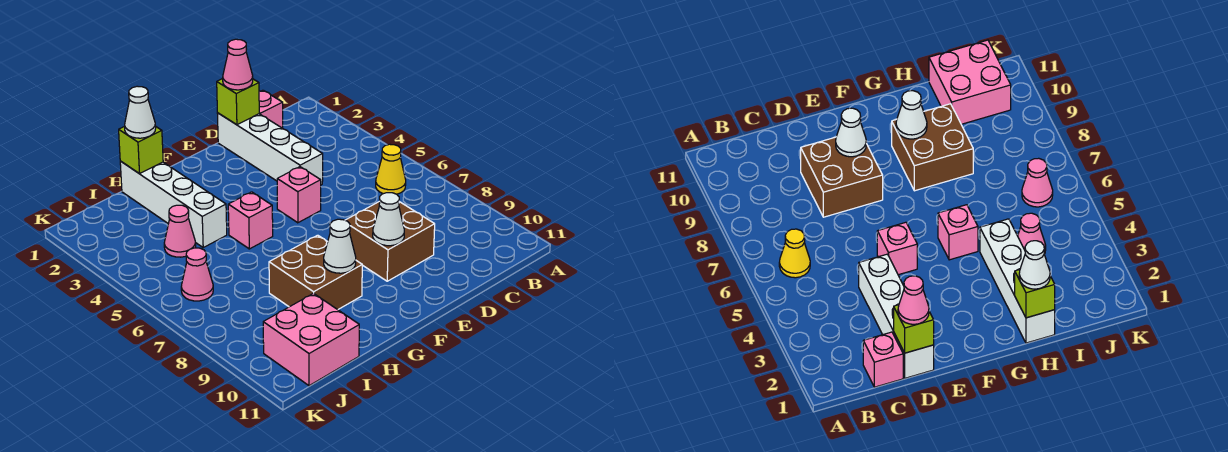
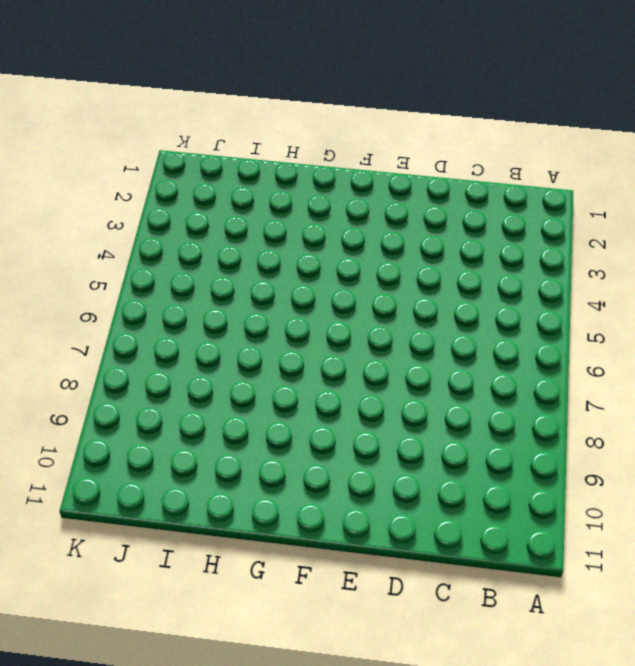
none -> yellow 1x1 cone [376,144,406,194]
none -> pink 1x1 brick [259,90,283,128]
none -> white 1x4 brick [217,113,323,185]

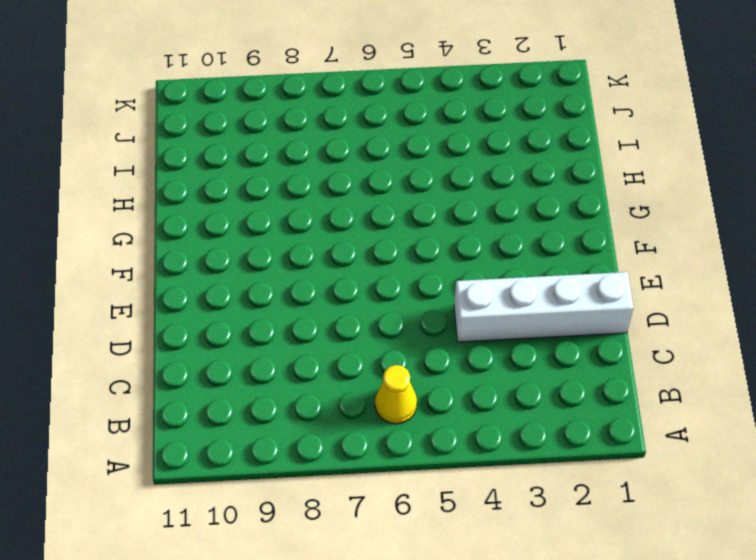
none -> pink 1x1 brick [259,90,283,128]
none -> brown 2x2 brick [345,201,435,281]
none -> pink 1x1 brick [277,167,321,223]

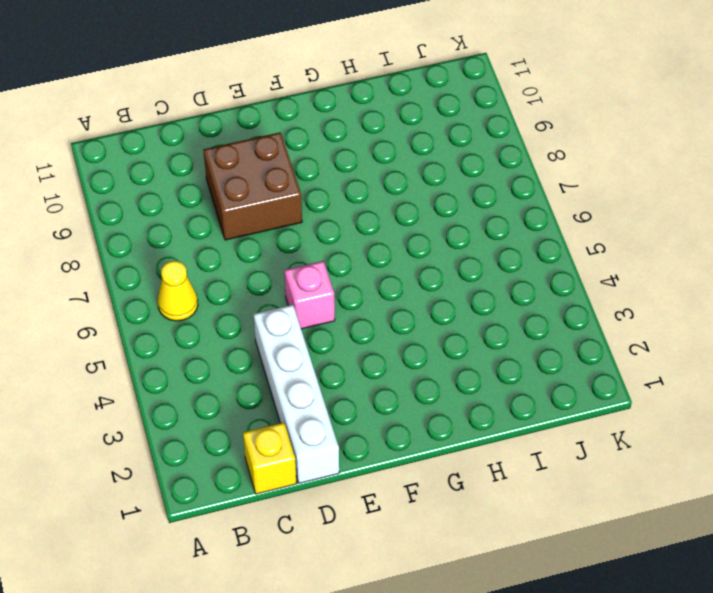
yellow 1x1 brick [243,423,297,494] -> pink 1x1 brick [259,90,283,128]
none -> pink 1x1 brick [228,192,273,249]
none -> brown 2x2 brick [269,235,362,310]
none -> white 1x4 brick [120,161,227,247]

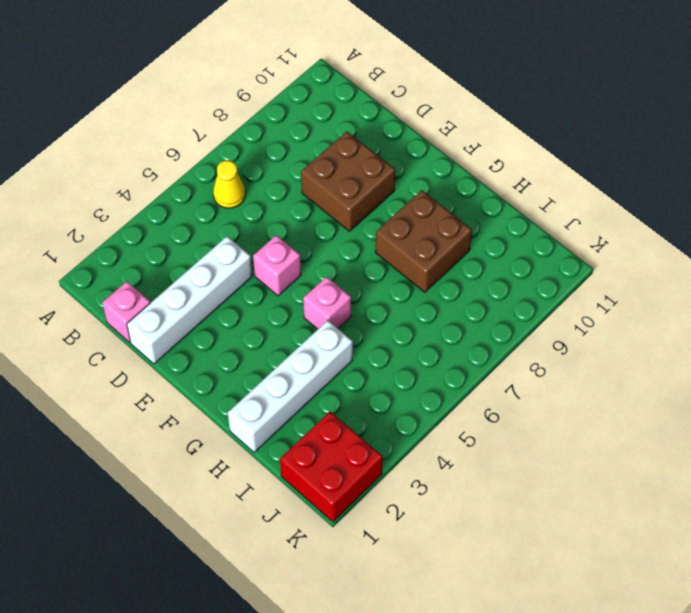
red 2x2 brick [280,412,383,522] -> none
none -> pink 1x1 cone [164,205,196,257]
none -> pink 2x2 brick [263,293,359,386]
none -> pink 1x1 cone [181,248,213,301]

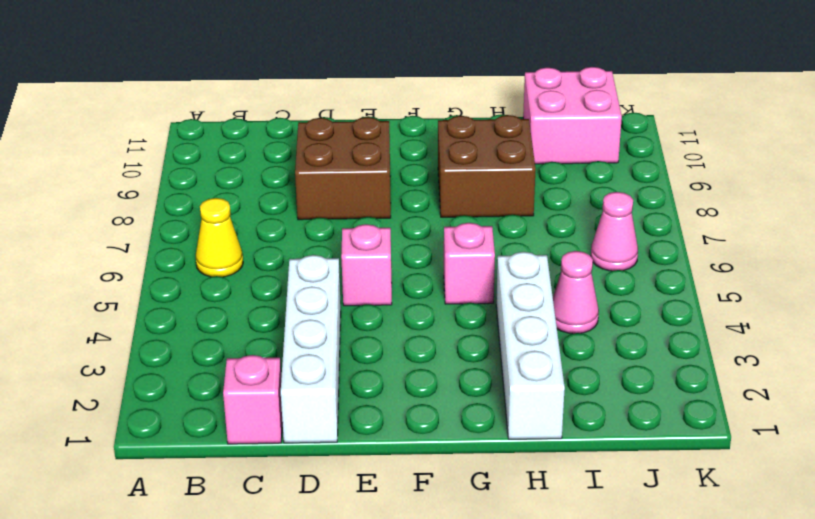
none -> lime 1x1 brick [217,79,259,125]
none -> white 1x1 cone [373,193,404,246]
none -> white 1x1 cone [324,219,356,273]

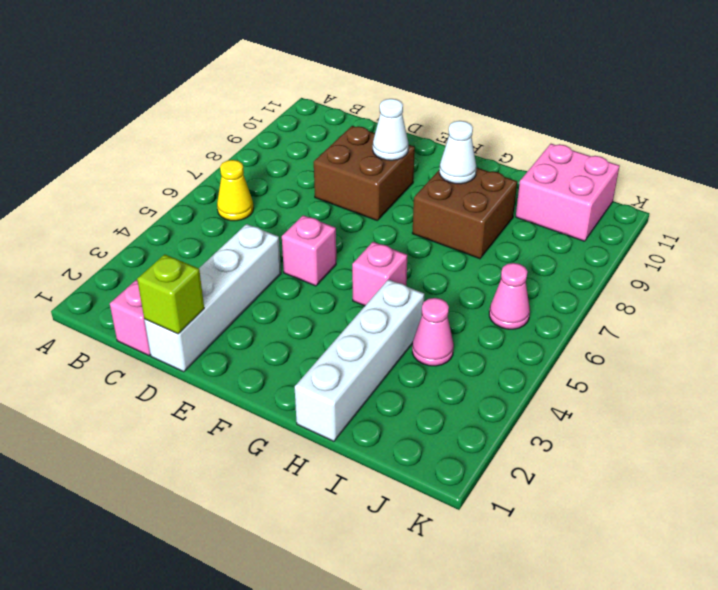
none -> lime 1x1 brick [119,126,163,174]
none -> pink 1x1 cone [223,39,253,90]
none -> white 1x1 cone [125,86,156,138]

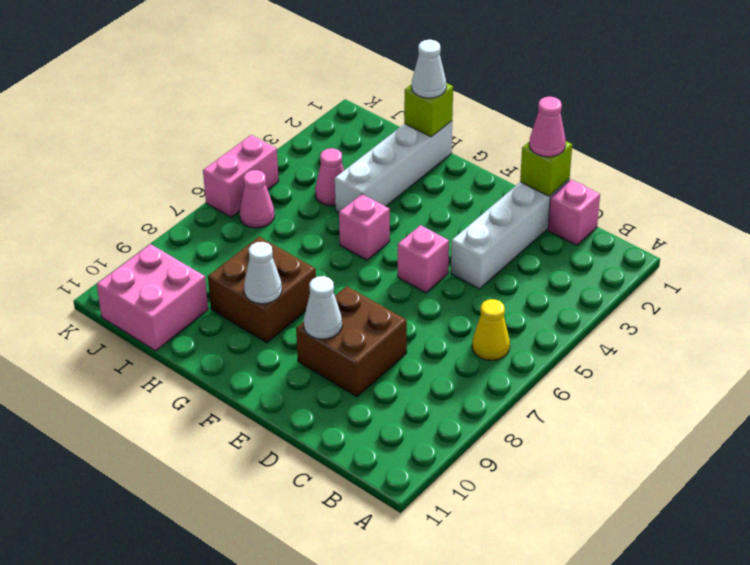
pink 1x2 brick [203,135,279,217] -> none

